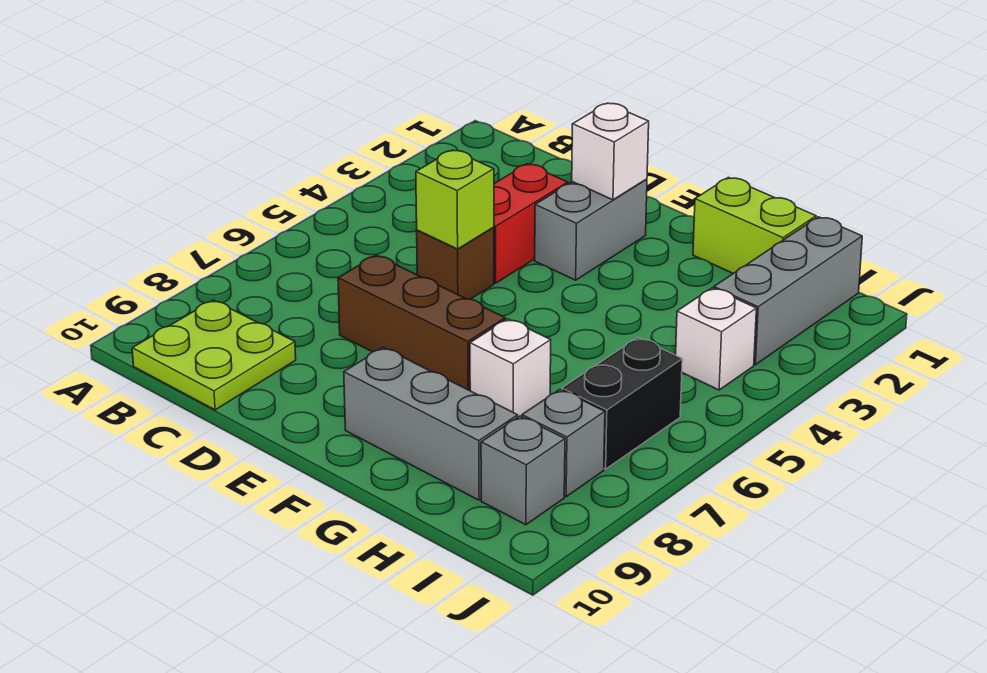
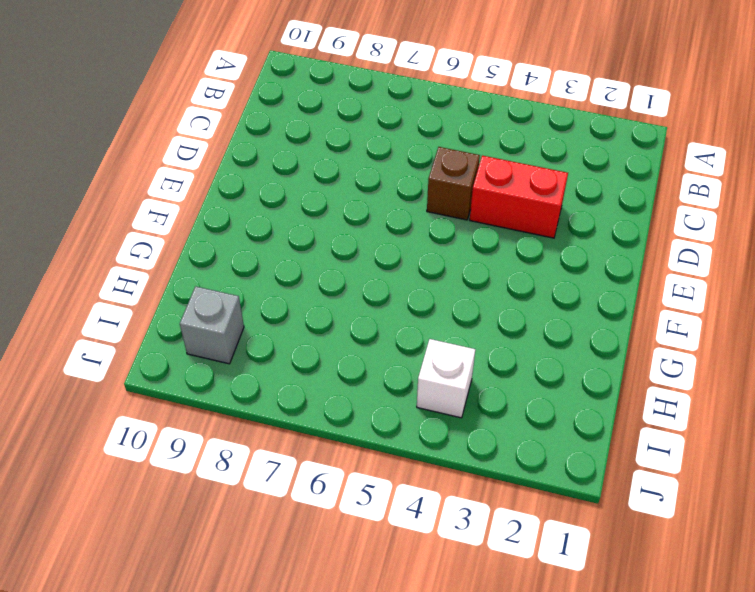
none -> lime 2x2 plate [132,300,296,410]
none -> brown 1x3 brick [338,255,505,391]
none -> grey 1x2 brick [535,179,647,280]

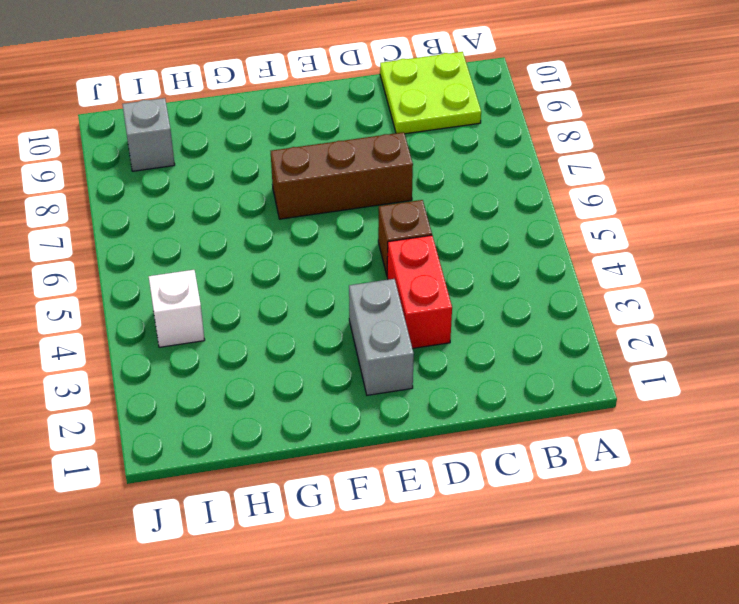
none -> grey 1x3 brick [344,347,518,500]
none -> lime 1x2 brick [693,177,816,273]
none -> white 1x1 brick [470,319,551,417]

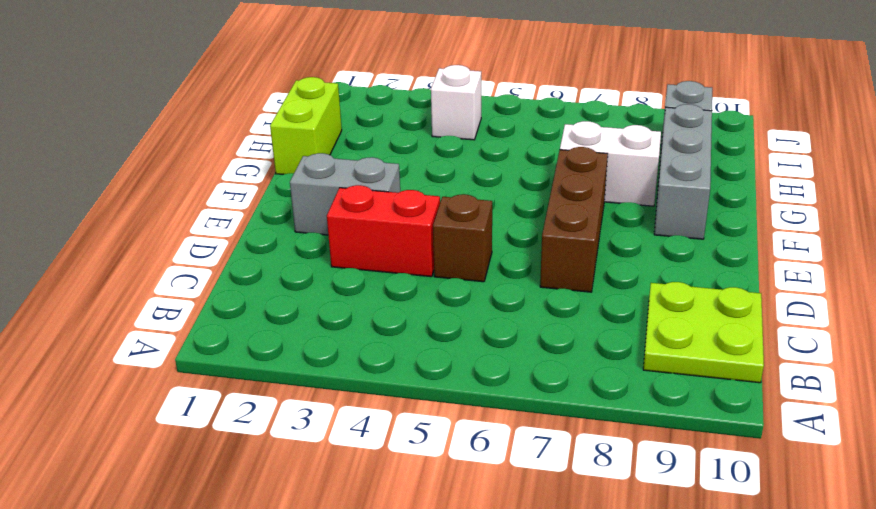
white 1x2 brick [560,121,661,206] -> white 1x1 brick [470,319,551,417]
none -> grey 1x3 brick [714,217,862,365]
none -> black 1x2 brick [562,338,682,469]
none -> grey 1x1 brick [522,389,605,497]

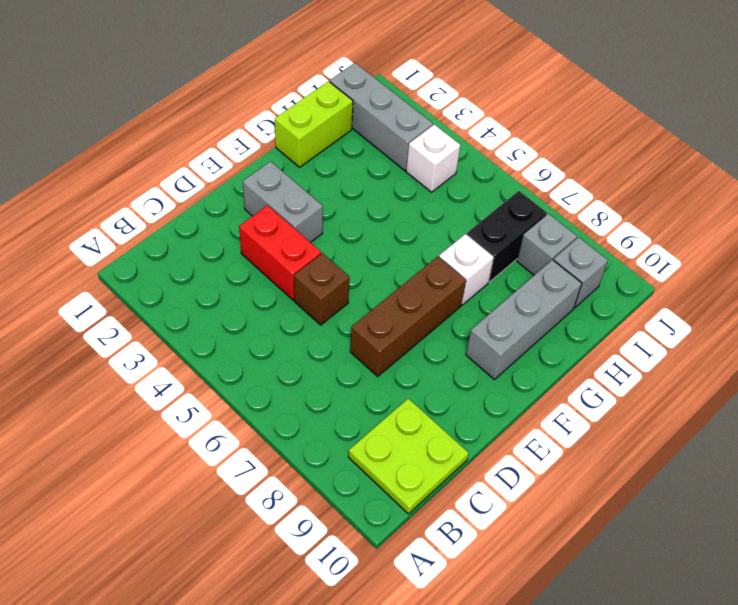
black 1x2 brick [467,191,547,282] -> black 1x2 brick turned to [562,338,682,469]
none -> lime 1x1 brick [416,150,494,249]
none -> white 1x1 brick [572,103,649,200]

